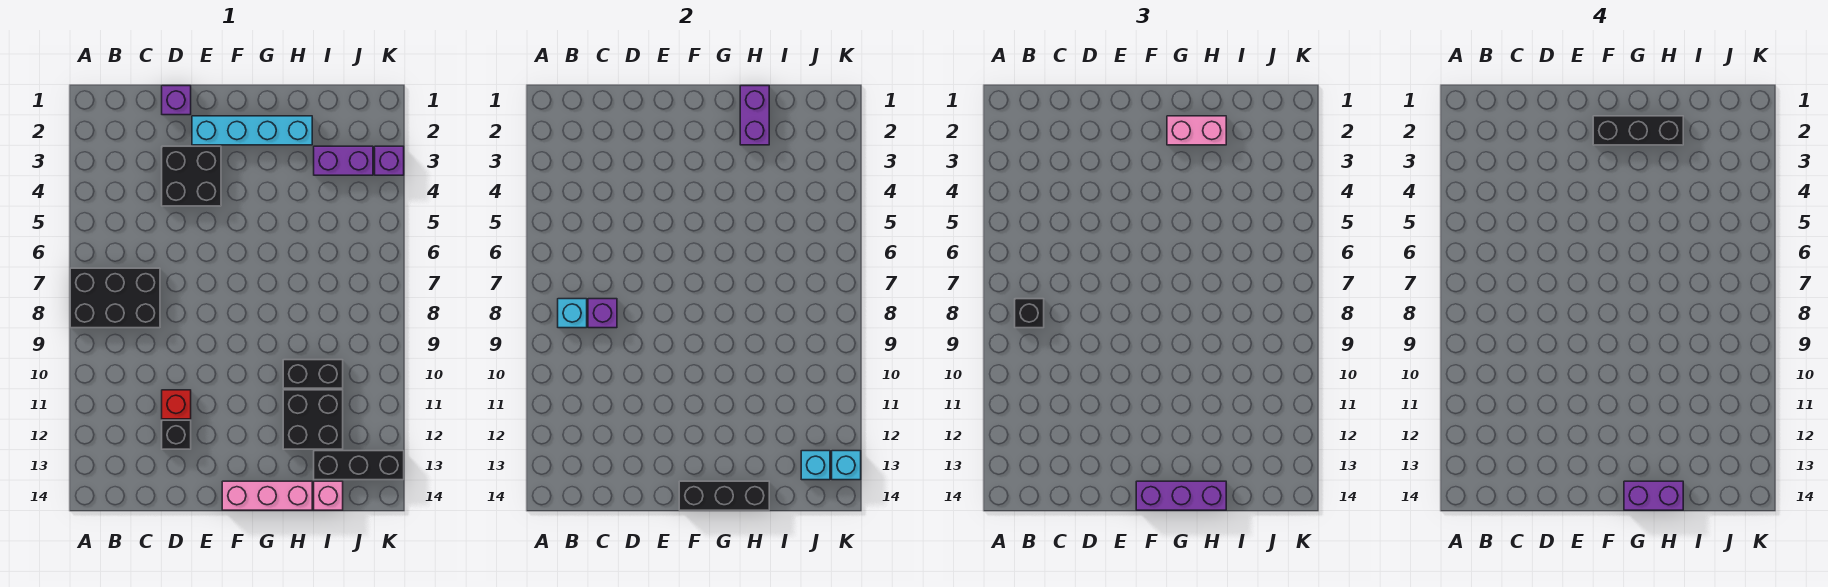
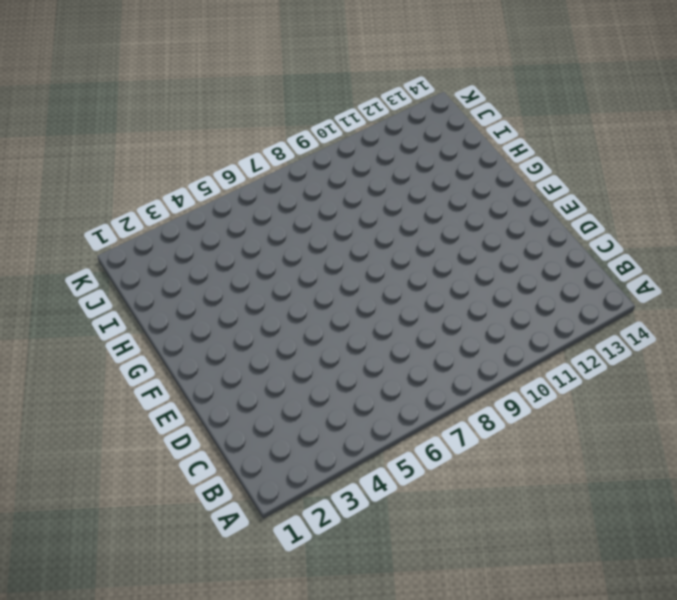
none -> black 2x3 brick [70,268,160,328]
none -> purple 1x1 brick [162,86,191,115]
none -> black 2x2 brick [162,146,221,206]

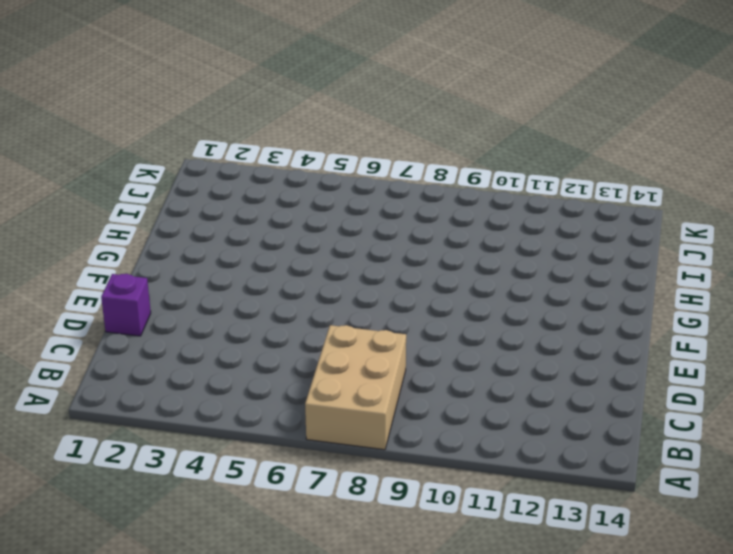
tan 2x3 brick [305,325,406,450] -> black 2x3 brick [70,268,160,328]
none -> black 2x2 brick [162,146,221,206]
none -> red 1x1 brick [162,390,191,419]
none -> black 1x1 brick [162,420,191,449]

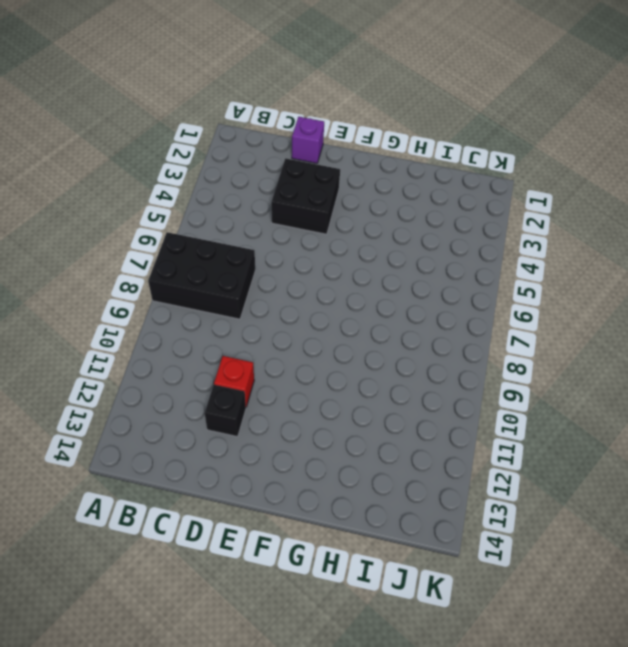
none -> cyan 1x4 brick [192,116,312,145]
none -> pink 1x3 brick [222,481,312,510]
none -> black 1x2 brick [283,360,343,388]

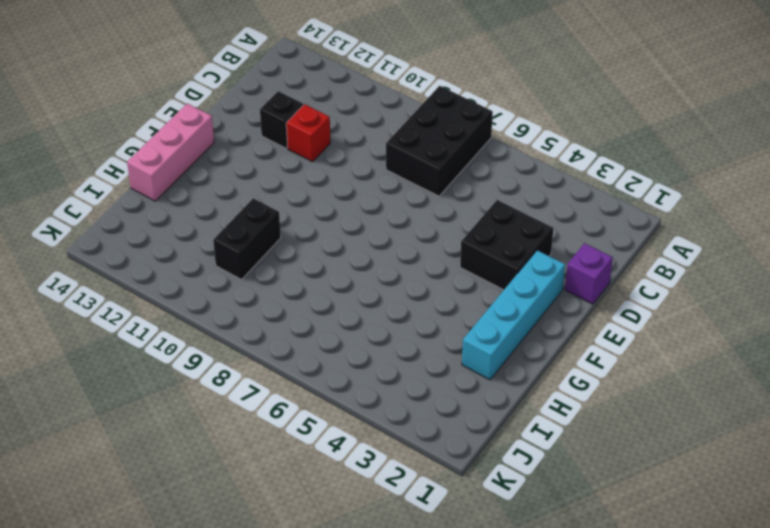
none -> black 2x2 brick [283,390,343,449]
none -> purple 1x2 brick [314,146,373,175]
none -> black 1x3 brick [314,451,404,480]

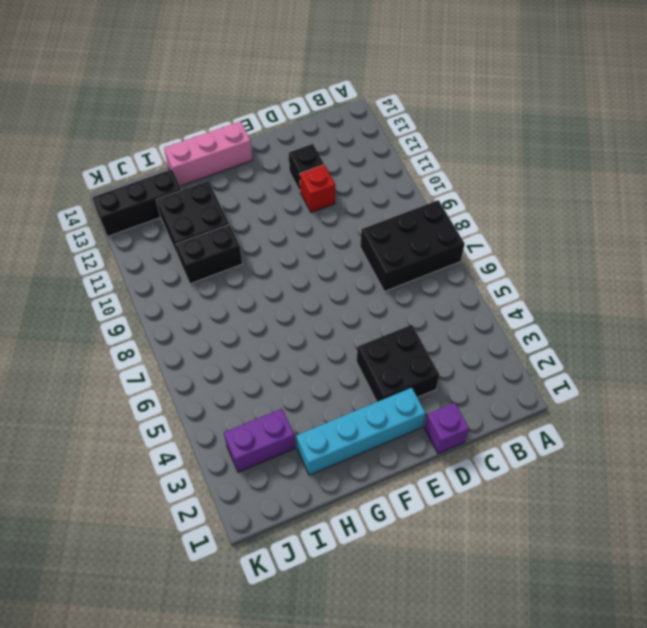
none -> pink 1x1 brick [314,481,343,510]
none -> purple 1x1 brick [375,146,404,175]
none -> cyan 1x1 brick [558,299,587,328]

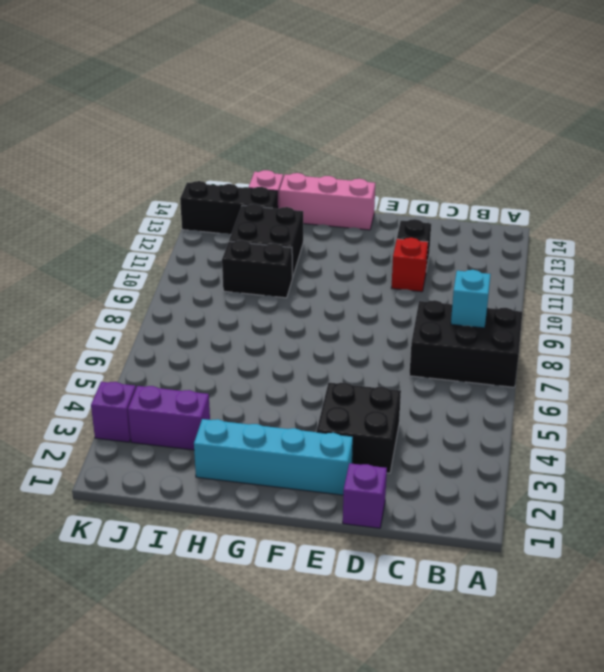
none -> purple 1x1 brick [588,299,617,328]
none -> black 1x3 brick [679,481,769,510]
none -> purple 1x2 brick [740,86,769,145]

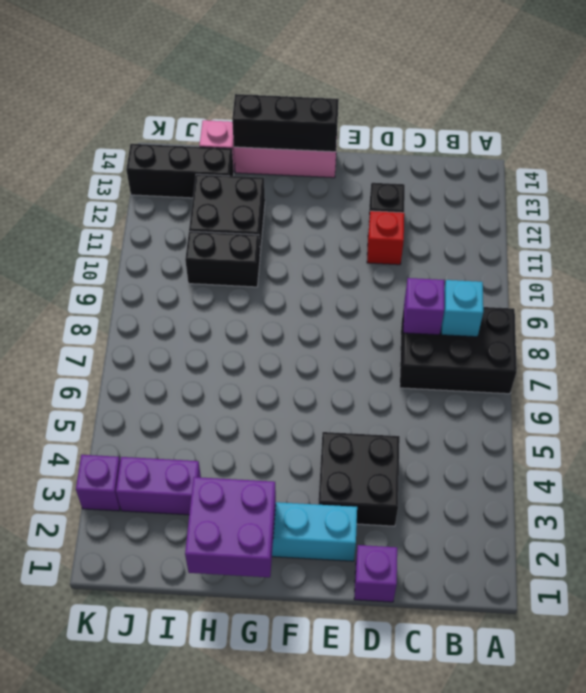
purple 2x2 brick [185,477,276,577] -> purple 1x2 brick [740,86,769,145]
none -> cyan 1x1 brick [801,451,830,480]
none -> cyan 1x1 brick [832,451,861,480]
none -> black 1x1 brick [1015,299,1044,328]

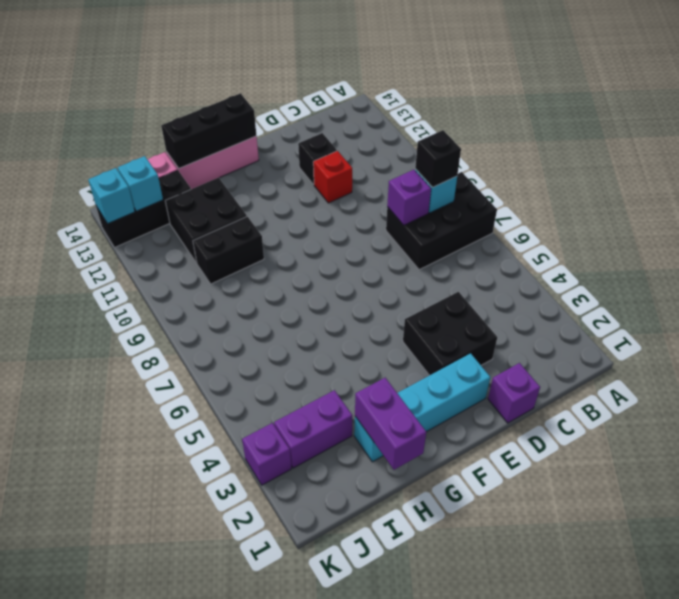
none -> purple 1x3 brick [1136,481,1226,510]
none -> pink 1x2 brick [1167,116,1226,145]
none -> black 1x3 brick [1593,116,1683,145]

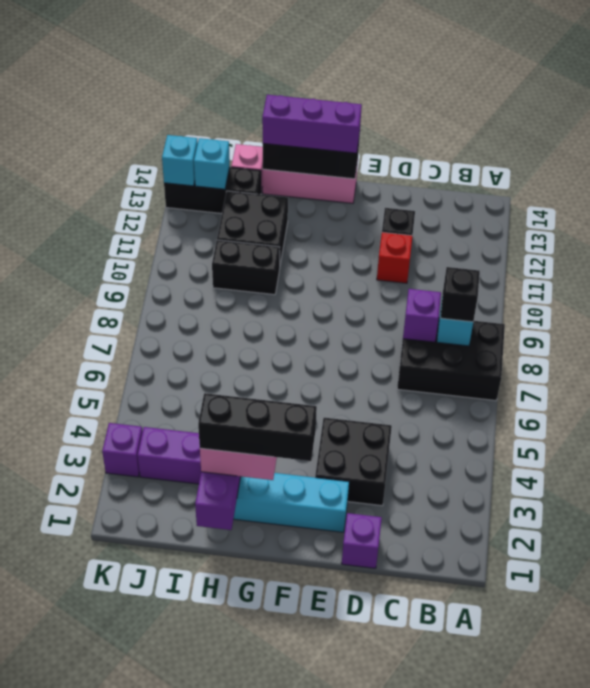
none -> purple 1x2 brick [1624,481,1683,510]

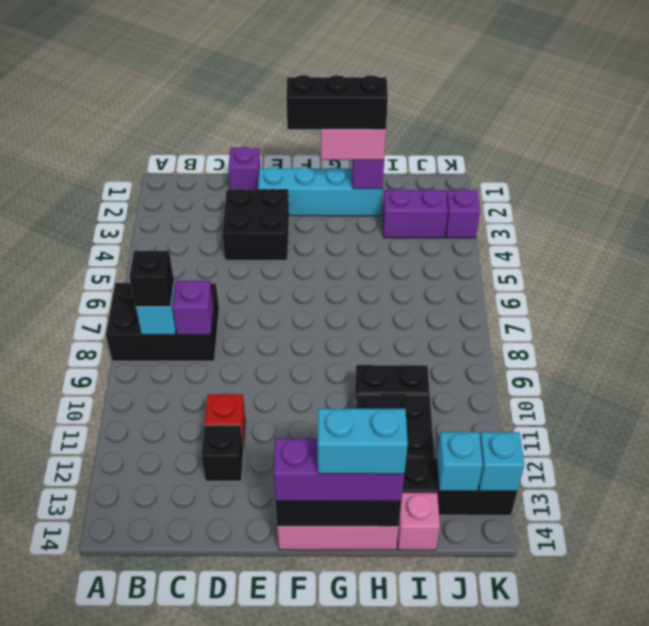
cyan 1x2 brick [318,409,408,474] -> purple 1x2 brick [1624,481,1683,510]

